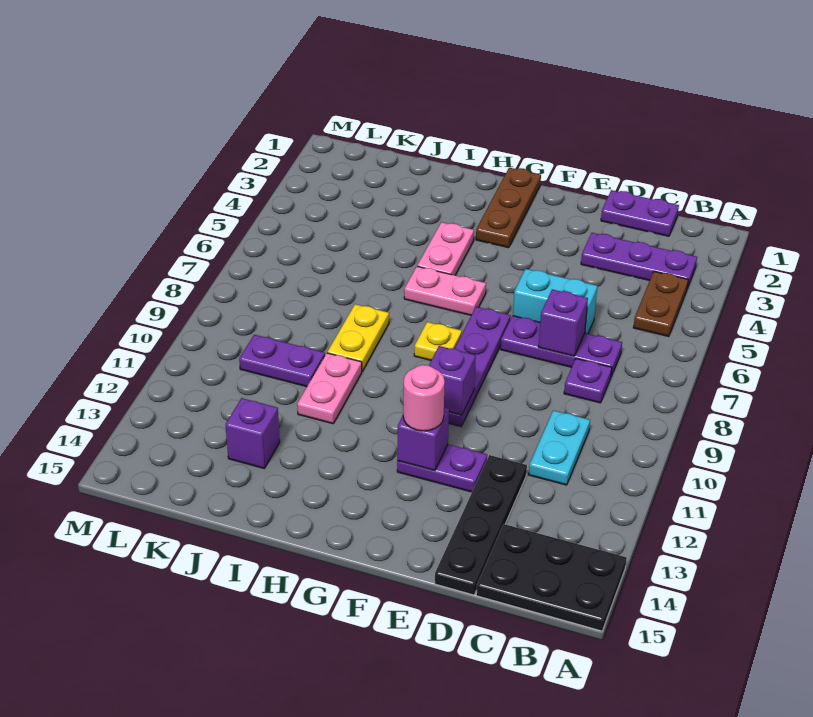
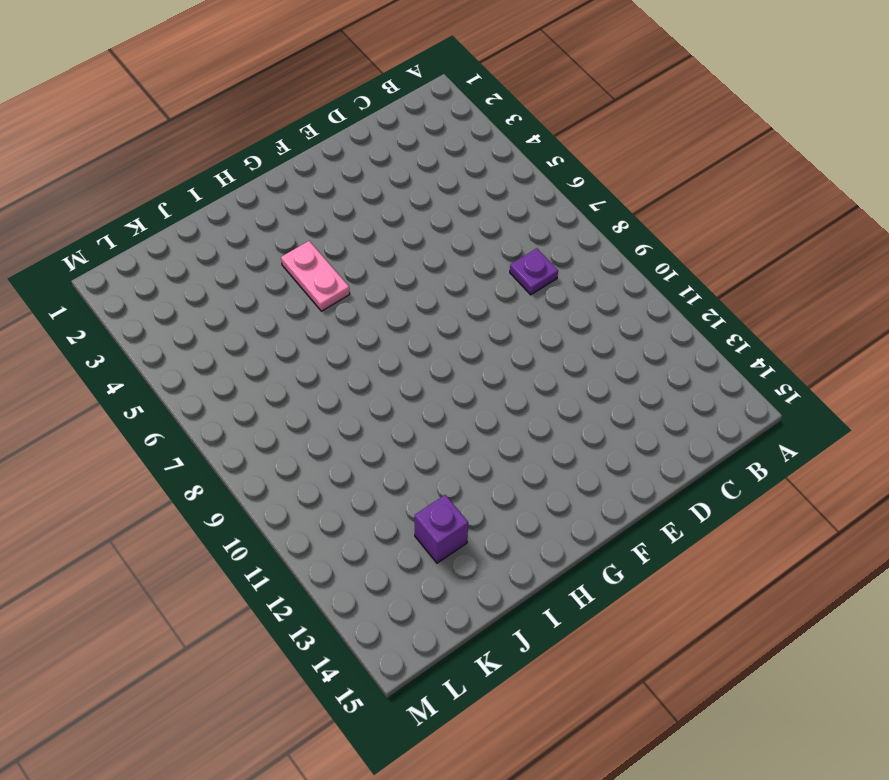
none -> black 2x3 plate [476,524,627,631]
none -> purple 1x3 plate [581,233,697,288]
none -> brown 1x2 plate [633,272,688,337]

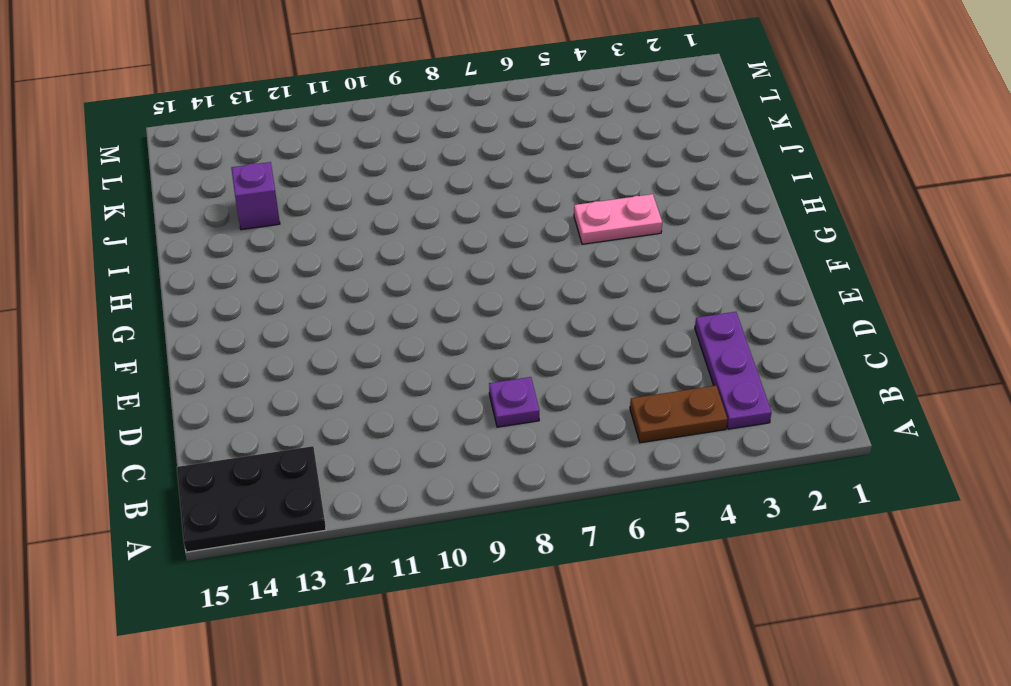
black 2x3 plate [177,446,326,552] -> black 2x3 plate turned to [476,524,627,631]
none -> purple 1x2 plate [601,190,679,236]
none -> purple 1x3 plate [501,316,622,376]
none -> cyan 1x2 plate [529,410,590,485]

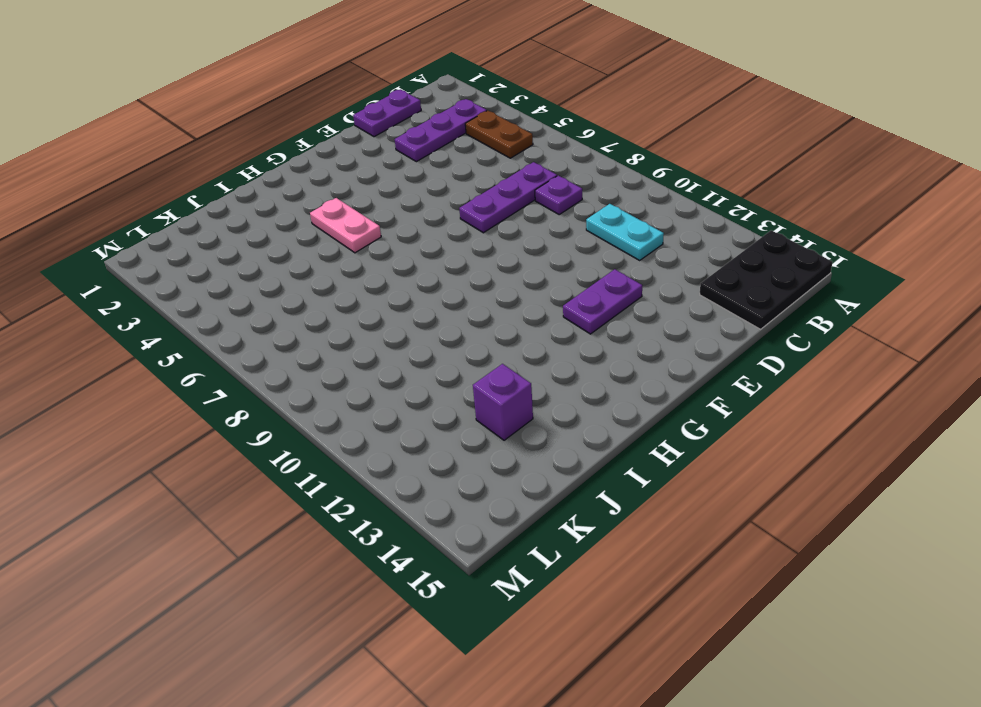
none -> cyan 1x2 brick [513,269,598,334]
none -> black 1x4 plate [435,455,527,595]
none -> purple 1x4 plate [449,307,511,426]

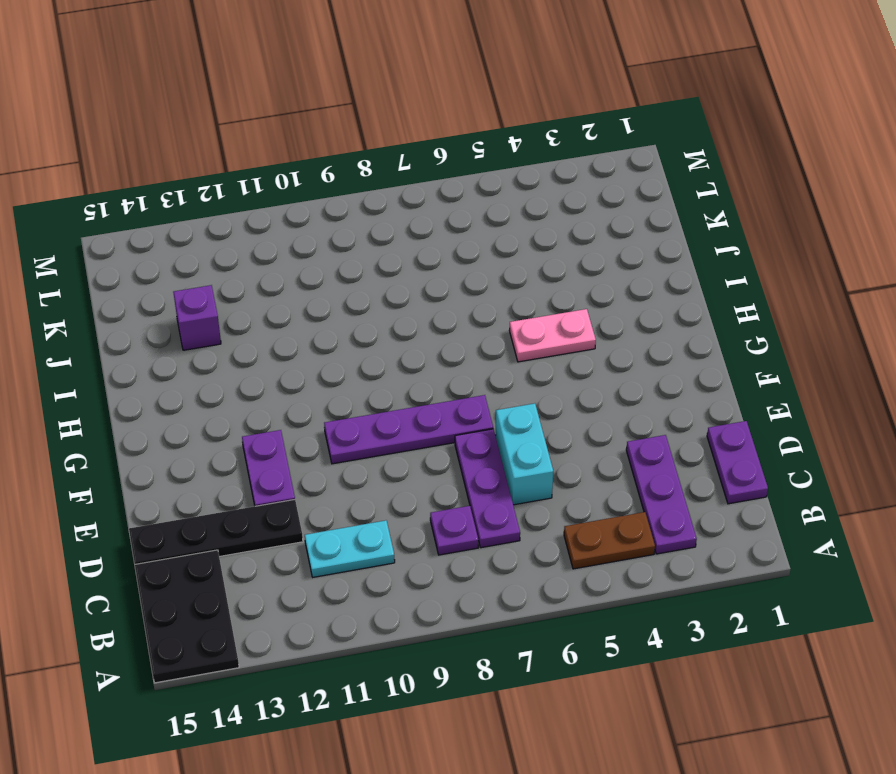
none -> brown 1x3 plate [476,168,541,248]
none -> pink 1x2 plate [404,266,486,315]
none -> yellow 1x1 plate [414,322,462,360]

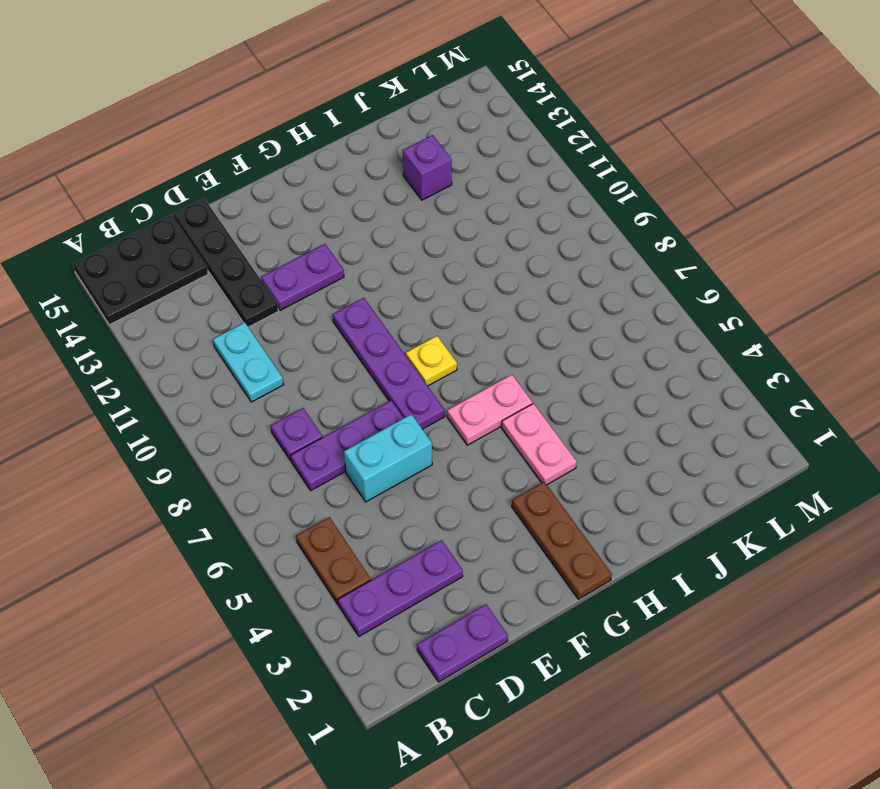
none -> yellow 1x2 plate [327,304,389,371]
none -> pink 1x2 plate [297,353,362,424]
none -> purple 1x2 plate [239,335,325,387]

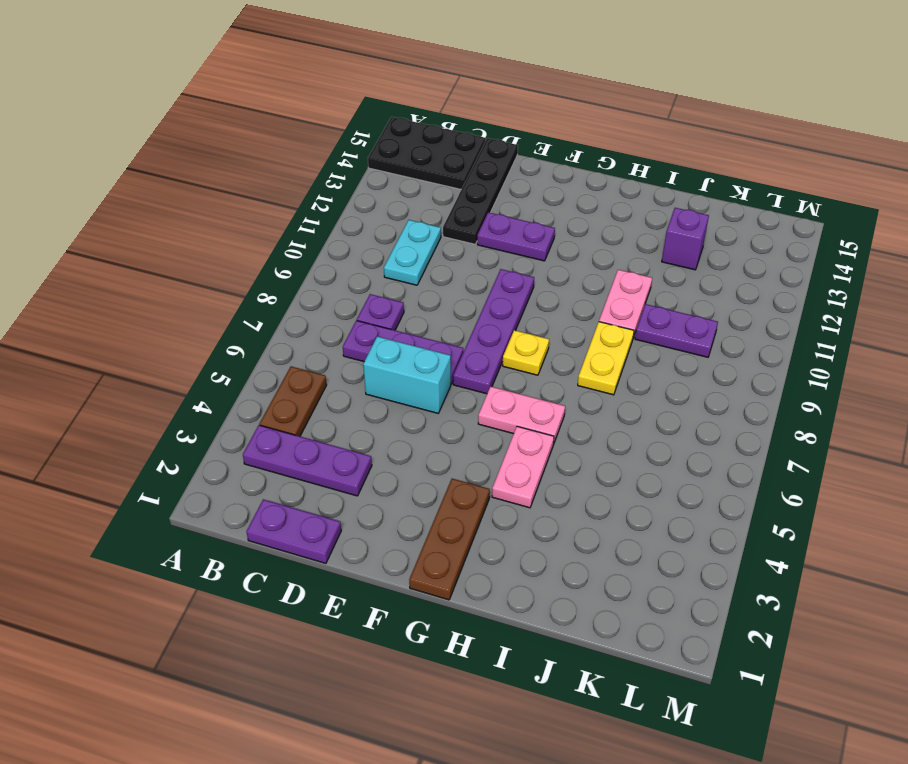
none -> purple 1x1 brick [539,289,588,356]
none -> purple 1x1 brick [429,346,476,415]
none -> purple 1x1 brick [397,408,449,470]

